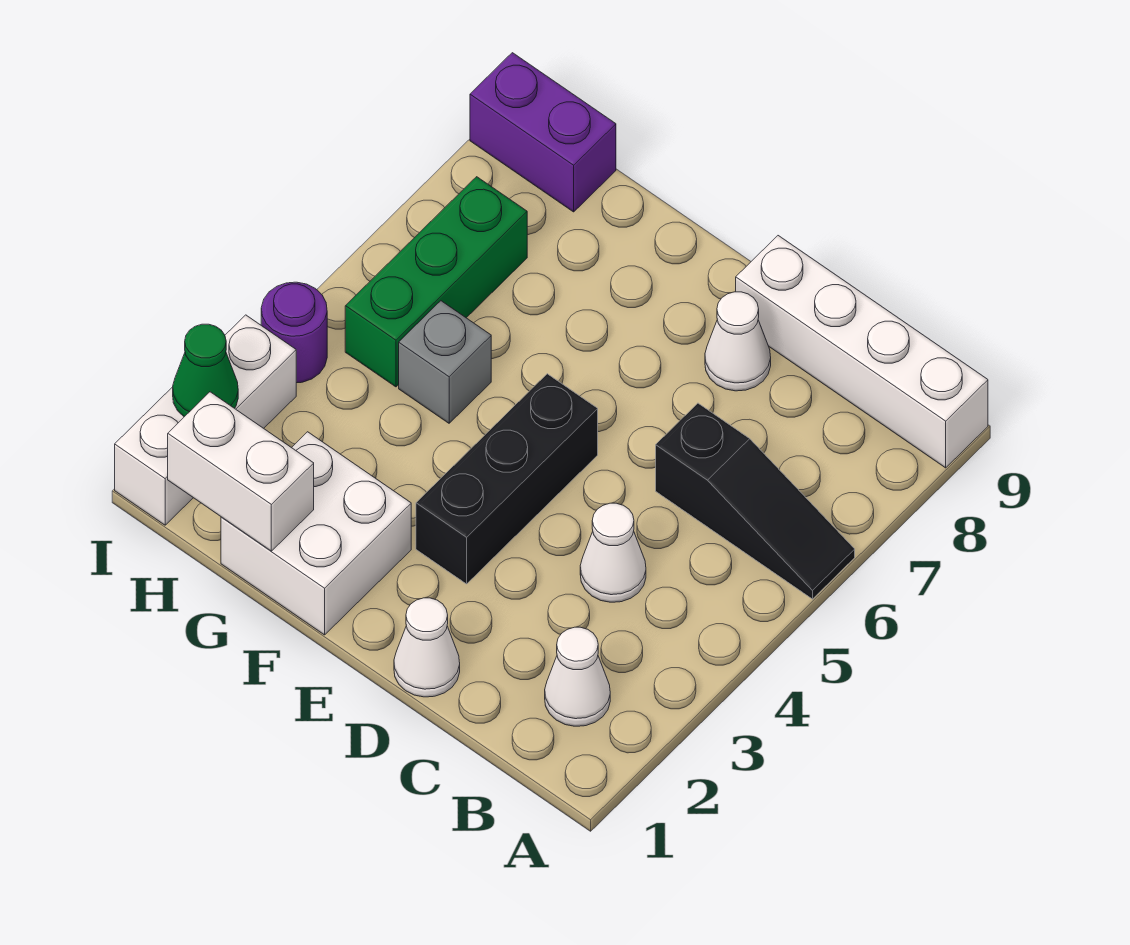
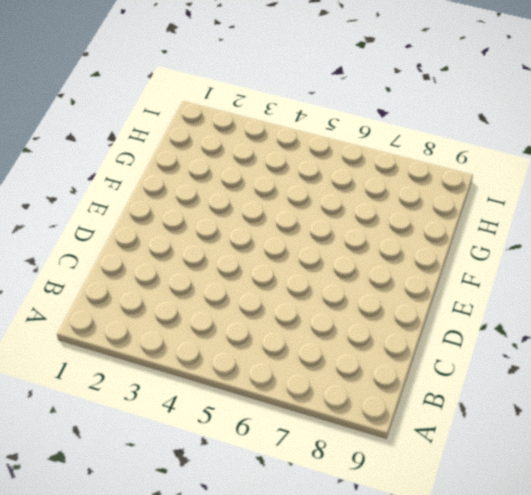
none -> black 1x3 slope [656,403,855,599]
none -> white 1x4 brick [736,236,988,468]
none -> white 1x1 cone [545,627,610,726]

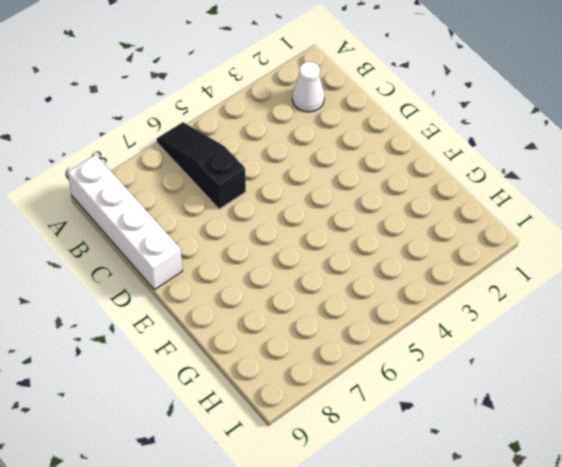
none -> white 1x1 cone [580,503,646,602]
none -> white 1x1 cone [394,598,460,697]
none -> white 1x1 cone [705,292,771,391]

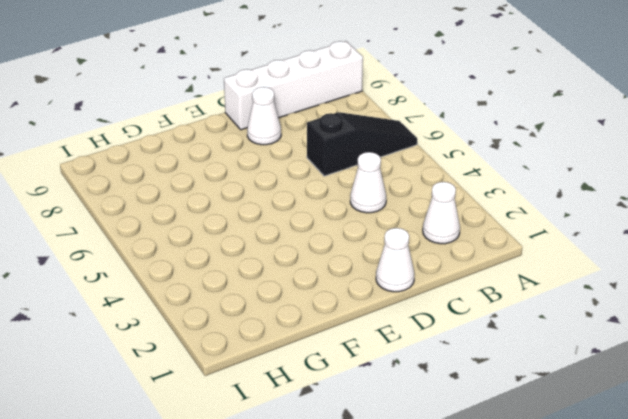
none -> black 1x3 brick [416,374,598,584]
none -> white 2x2 brick [221,432,411,635]
none -> grey 1x1 brick [399,301,491,423]

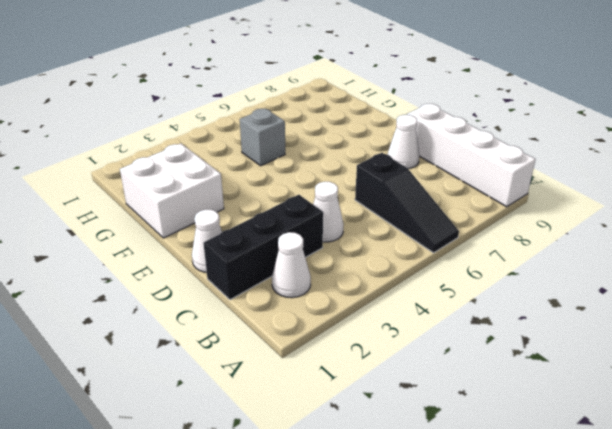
black 1x3 brick [203,195,323,300] -> black 1x3 brick moved to [416,374,598,584]
none -> green 1x3 brick [345,177,527,387]
none -> purple 1x2 brick [470,53,616,212]
none -> white 1x3 brick [115,315,296,525]

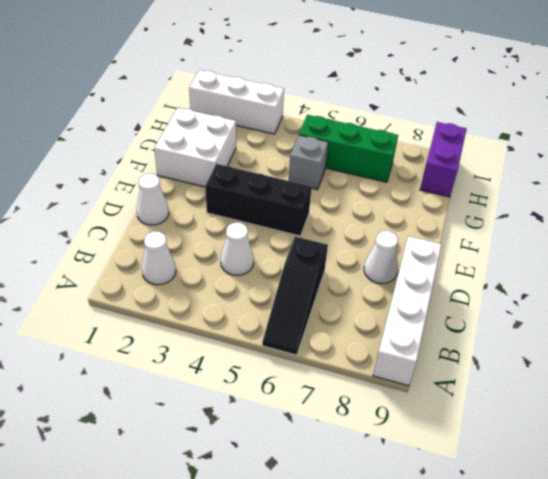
none -> purple 1x1 round brick [261,282,327,383]
none -> white 1x2 brick [168,392,314,551]
none -> green 1x1 cone [173,324,238,417]

